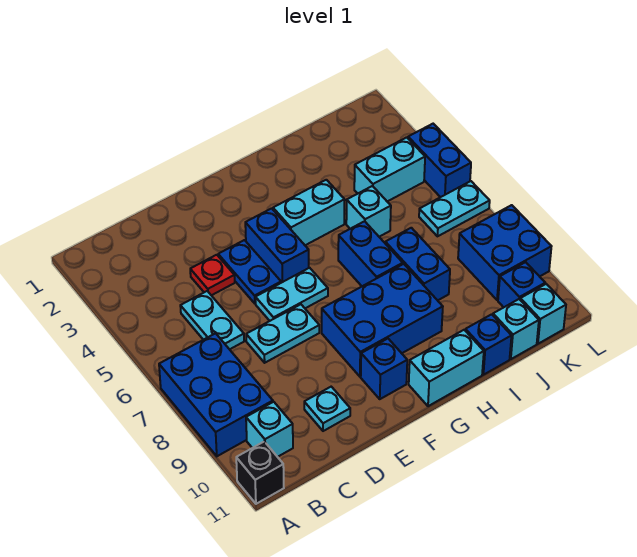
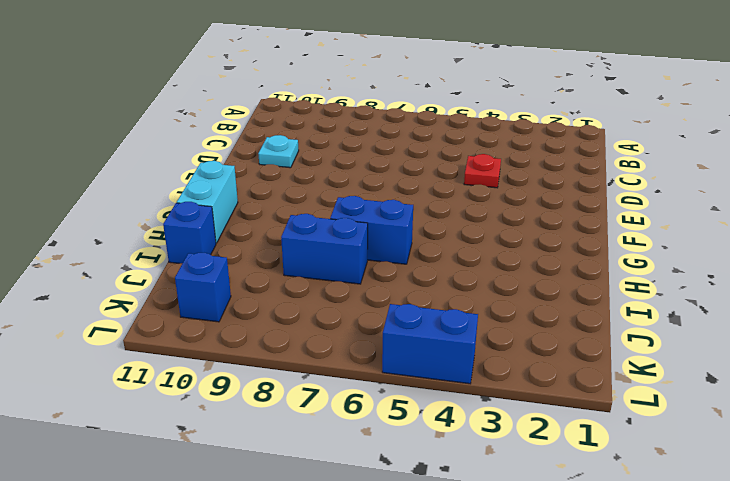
none -> blue 2x3 brick [159,333,273,456]
none -> black 1x1 brick [236,442,284,504]
none -> cyan 1x1 brick [246,402,293,457]

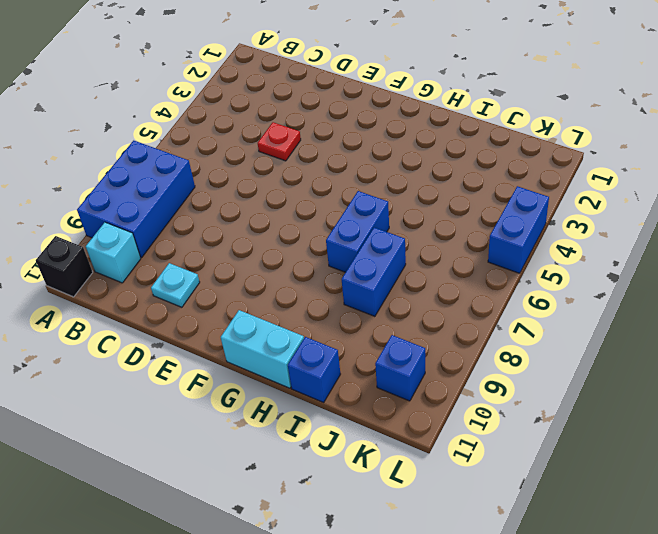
none -> cyan 1x2 plate [180,291,244,349]
none -> cyan 1x2 plate [246,304,319,363]
none -> blue 1x2 plate [218,240,281,303]

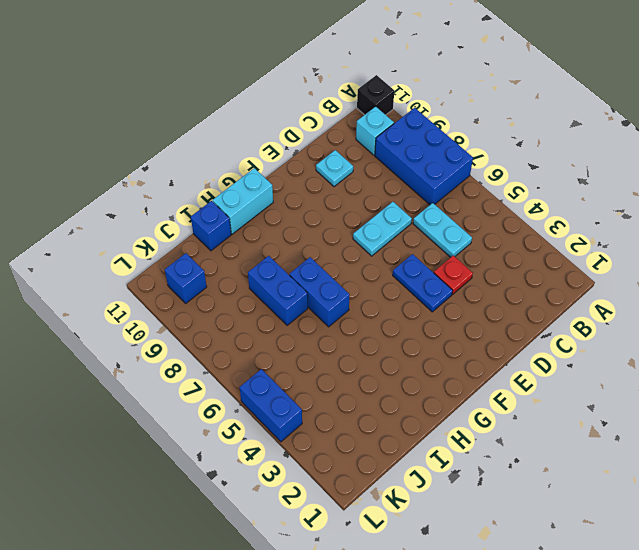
none -> cyan 1x2 plate [255,268,328,321]
none -> blue 1x2 brick [245,208,309,283]
none -> blue 2x3 brick [322,264,443,376]

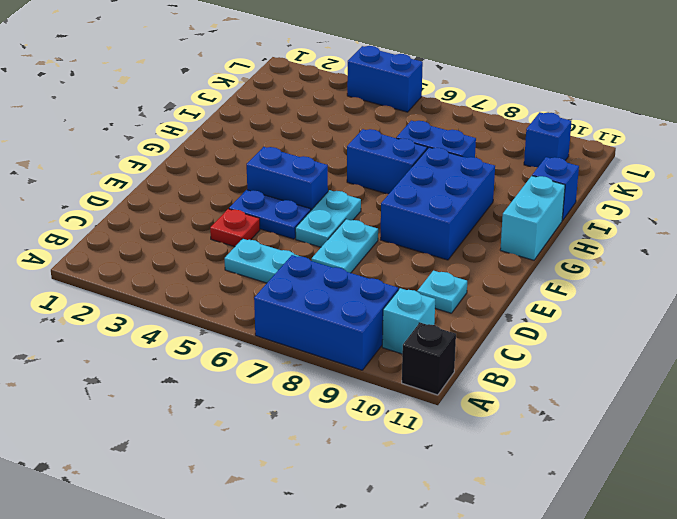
none -> blue 1x1 brick [361,339,407,399]
none -> cyan 1x2 brick [273,180,345,245]
none -> cyan 1x1 brick [346,186,391,237]

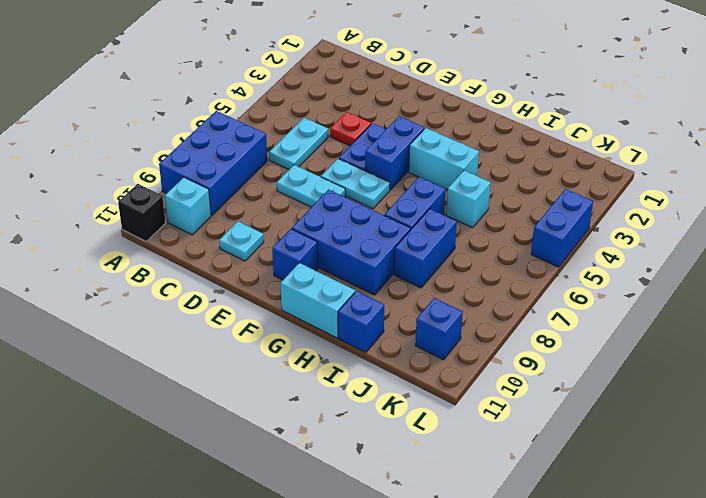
none -> cyan 1x2 brick [354,137,425,202]
none -> cyan 1x1 brick [493,299,539,359]
none -> cyan 1x2 plate [419,181,490,236]

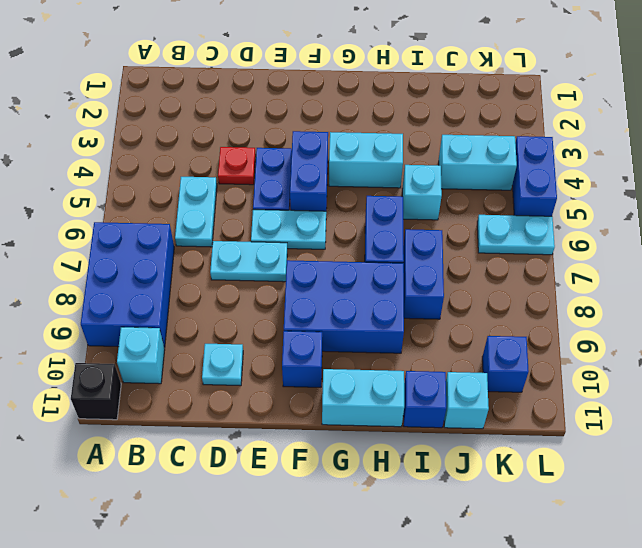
none -> blue 2x2 brick [458,205,552,300]
none -> cyan 1x1 brick [520,284,566,344]

